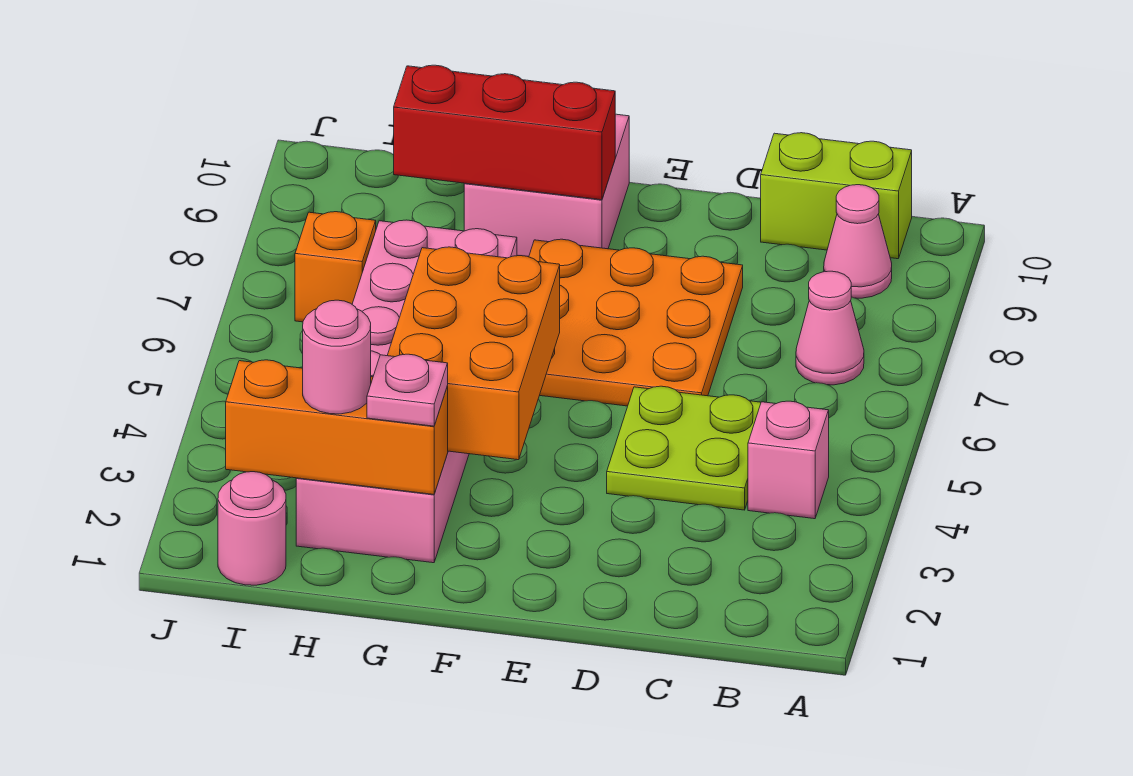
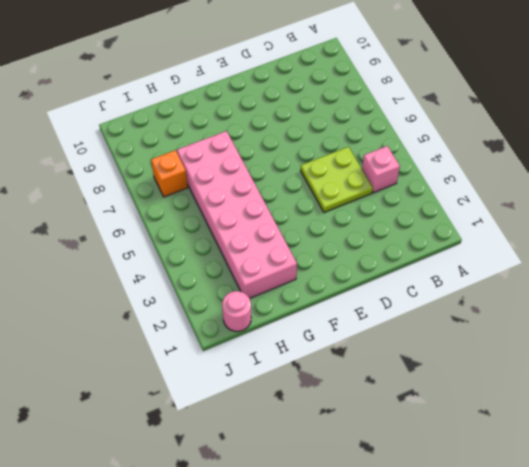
none -> pink 1x1 cone [796,271,864,385]
none -> pink 1x1 cone [824,185,892,298]
none -> lime 1x2 brick [761,133,912,259]

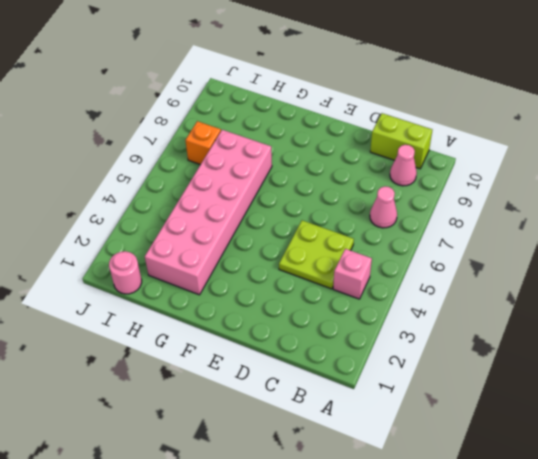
none -> orange 3x3 plate [529,239,743,406]
none -> pink 2x2 brick [464,114,629,257]
none -> orange 2x3 brick [387,247,560,460]

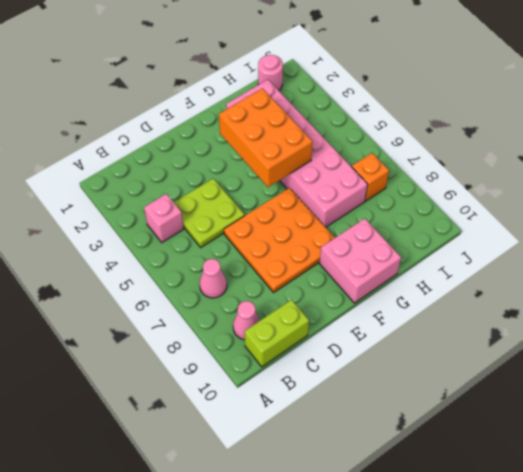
none -> red 1x3 brick [394,65,615,200]
none -> orange 1x3 brick [226,360,448,494]
none -> pink 1x1 plate [367,354,448,426]

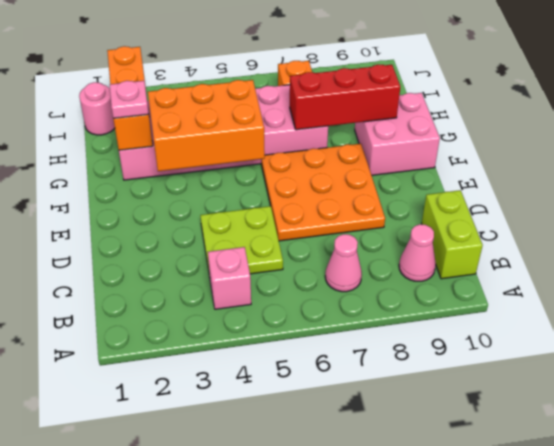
red 1x3 brick [290,64,400,130] -> red 1x3 brick turned to [394,65,615,200]
none -> pink 1x1 round brick [303,300,371,414]

